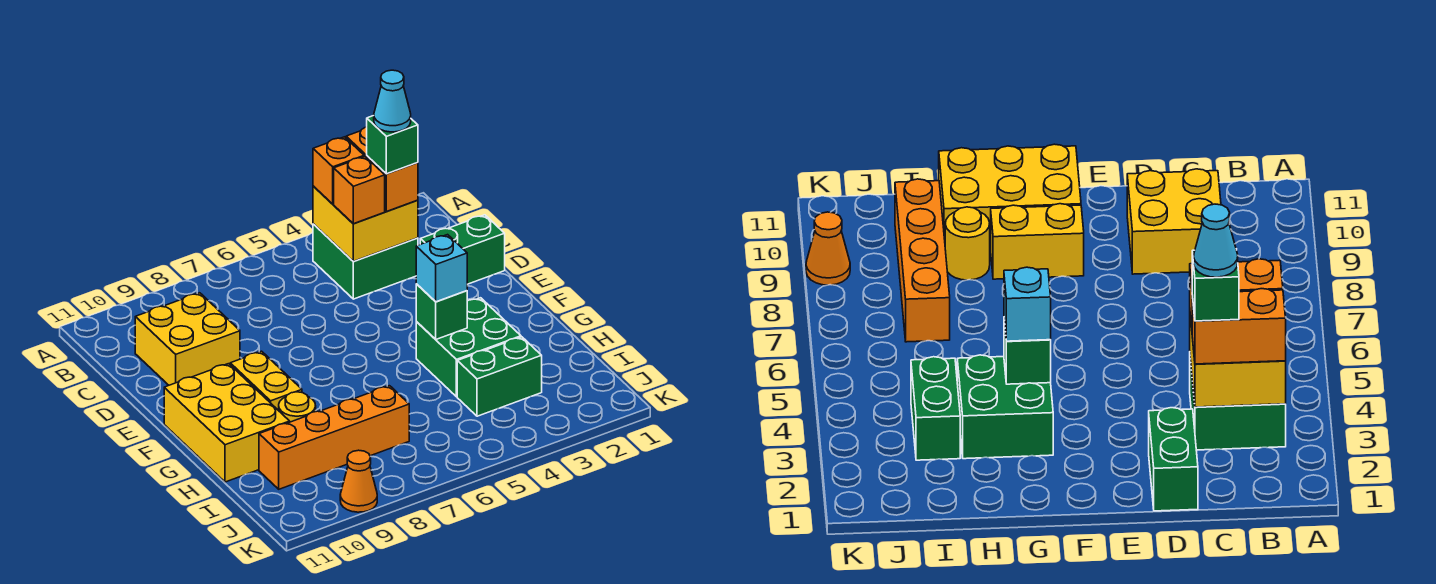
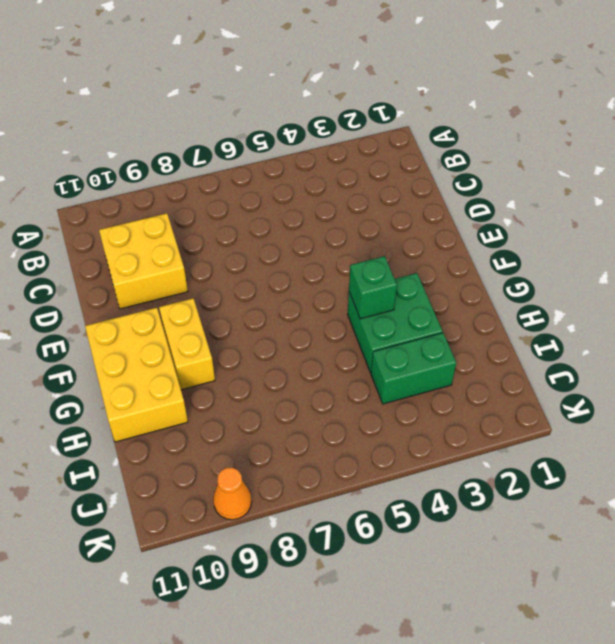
none -> green 2x2 brick [313,224,418,299]
none -> green 1x2 brick [420,215,505,284]
none -> yellow 1x1 round brick [279,392,316,422]

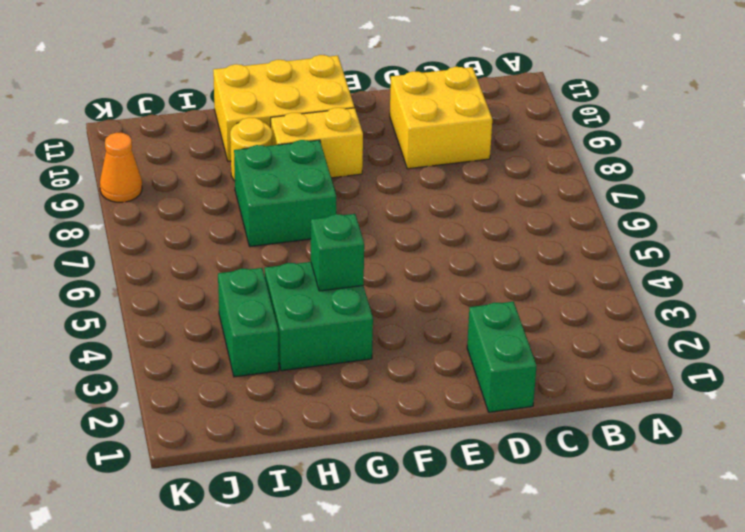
green 2x2 brick [234,140,336,247] -> green 2x2 brick moved to [313,224,418,299]
none -> orange 1x4 brick [259,386,409,489]
none -> yellow 2x2 brick [313,186,418,261]
none -> orange 1x2 brick [346,127,418,211]

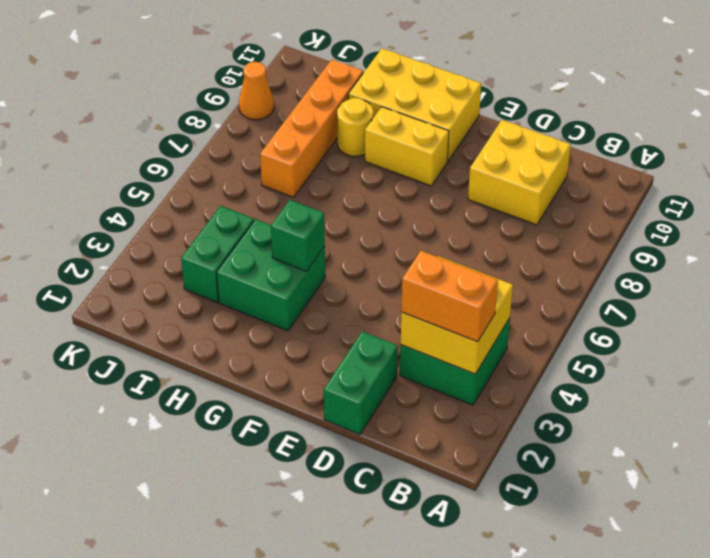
none -> orange 1x1 brick [313,137,364,204]
none -> orange 1x1 brick [334,156,385,224]
none -> cyan 1x1 brick [416,235,467,302]

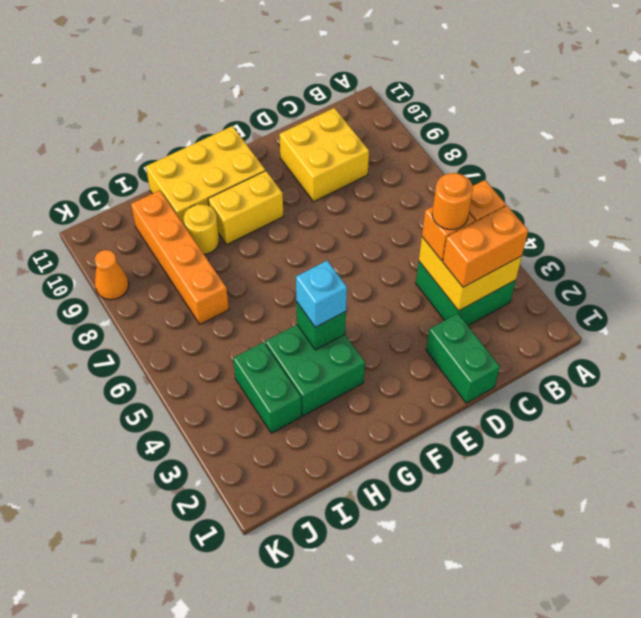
orange 1x1 round brick [432,173,473,230] -> none
none -> green 1x1 brick [367,116,418,174]
none -> cyan 1x1 cone [374,70,411,132]

